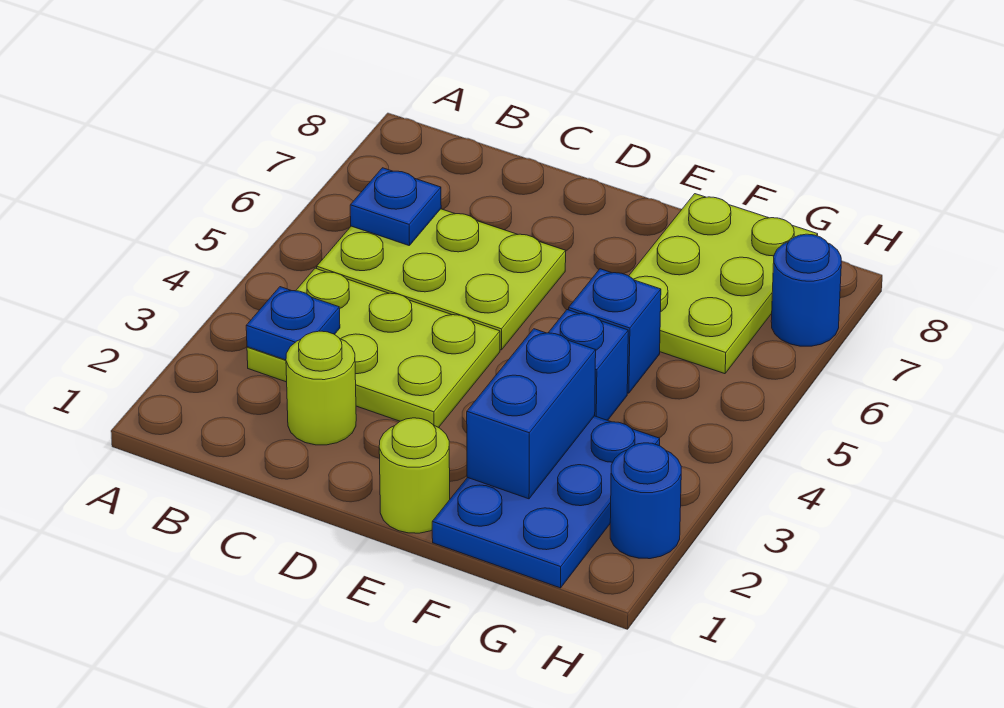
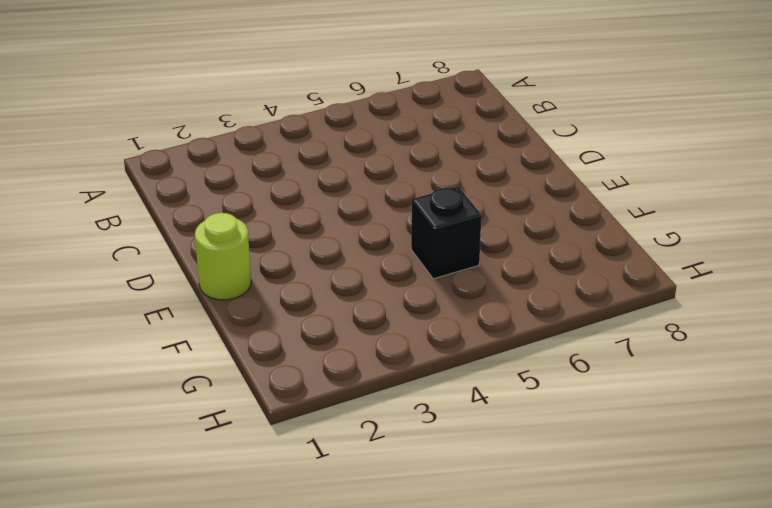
black 1x1 brick [411,186,481,279] -> blue 1x1 brick [569,269,661,393]
none -> lime 2x3 plate [247,268,500,428]
none -> lime 2x3 plate [317,209,566,350]
none -> lime 1x1 round brick [286,331,356,445]

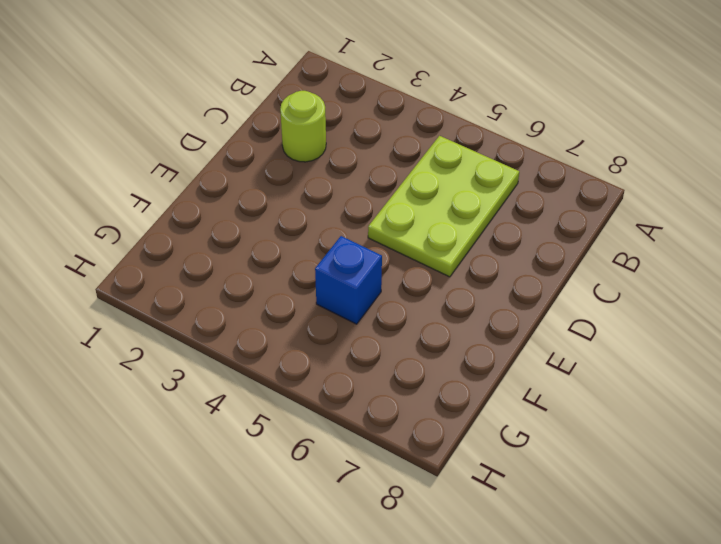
none -> lime 2x3 plate [247,268,500,428]
none -> lime 1x1 round brick [379,418,450,533]
none -> blue 2x3 plate [432,416,660,588]

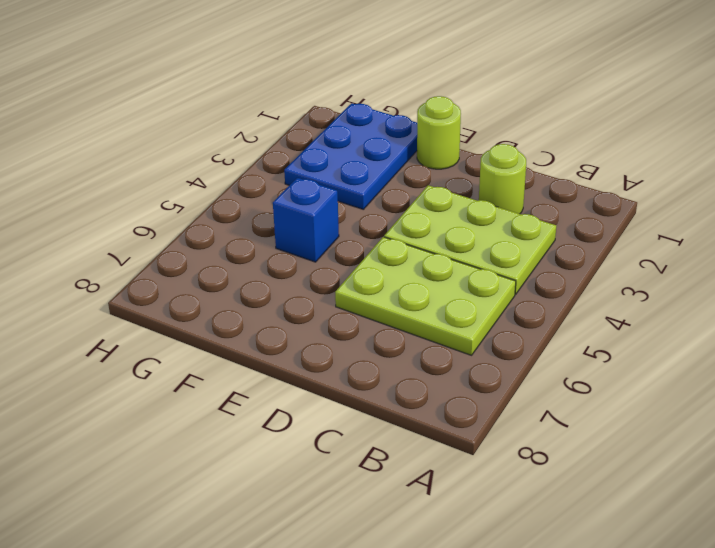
none -> blue 1x1 brick [548,310,628,420]
none -> lime 2x3 plate [629,194,818,374]
none -> blue 1x1 round brick [610,443,681,559]

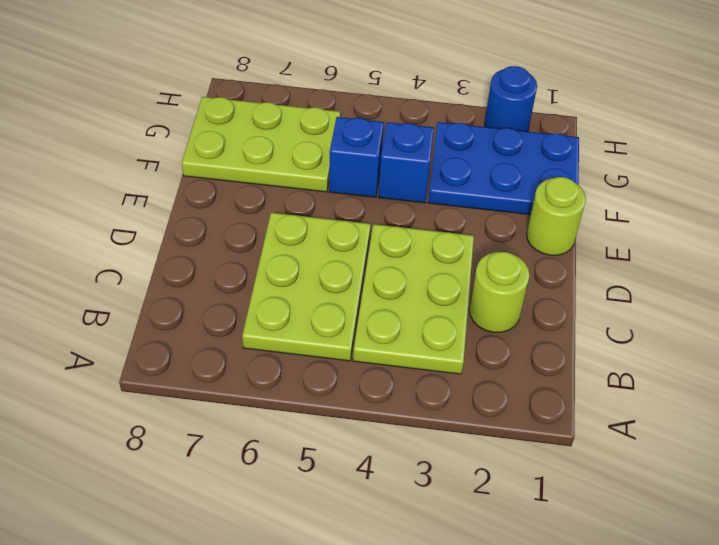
none -> blue 1x1 round brick [771,234,841,346]
none -> blue 1x1 plate [246,287,340,360]
none -> blue 1x1 plate [350,168,441,246]

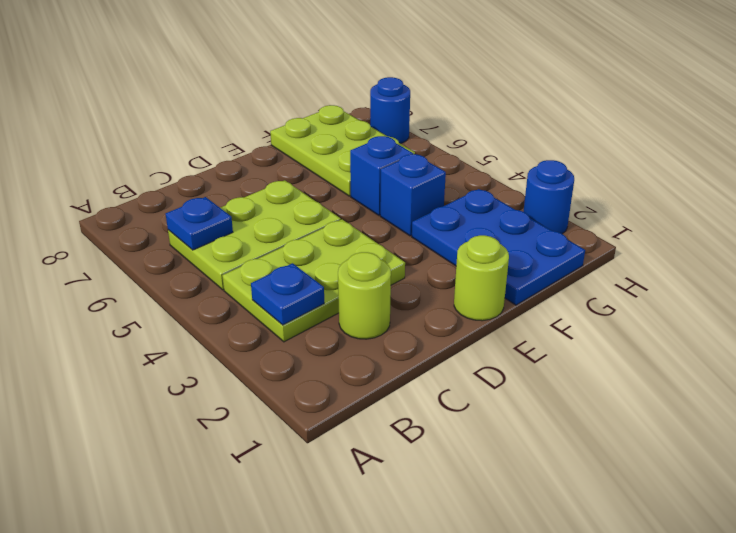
none -> blue 1x2 brick [467,329,596,499]

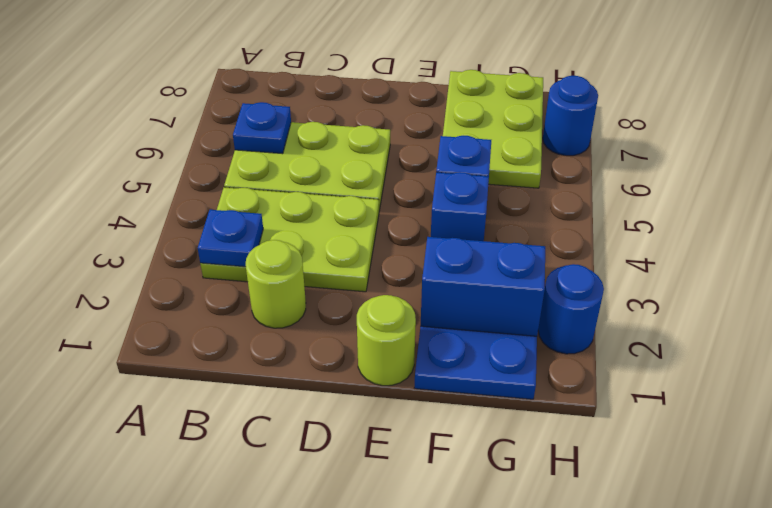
blue 1x2 brick [421,237,545,336] -> blue 1x2 brick turned to [467,329,596,499]

